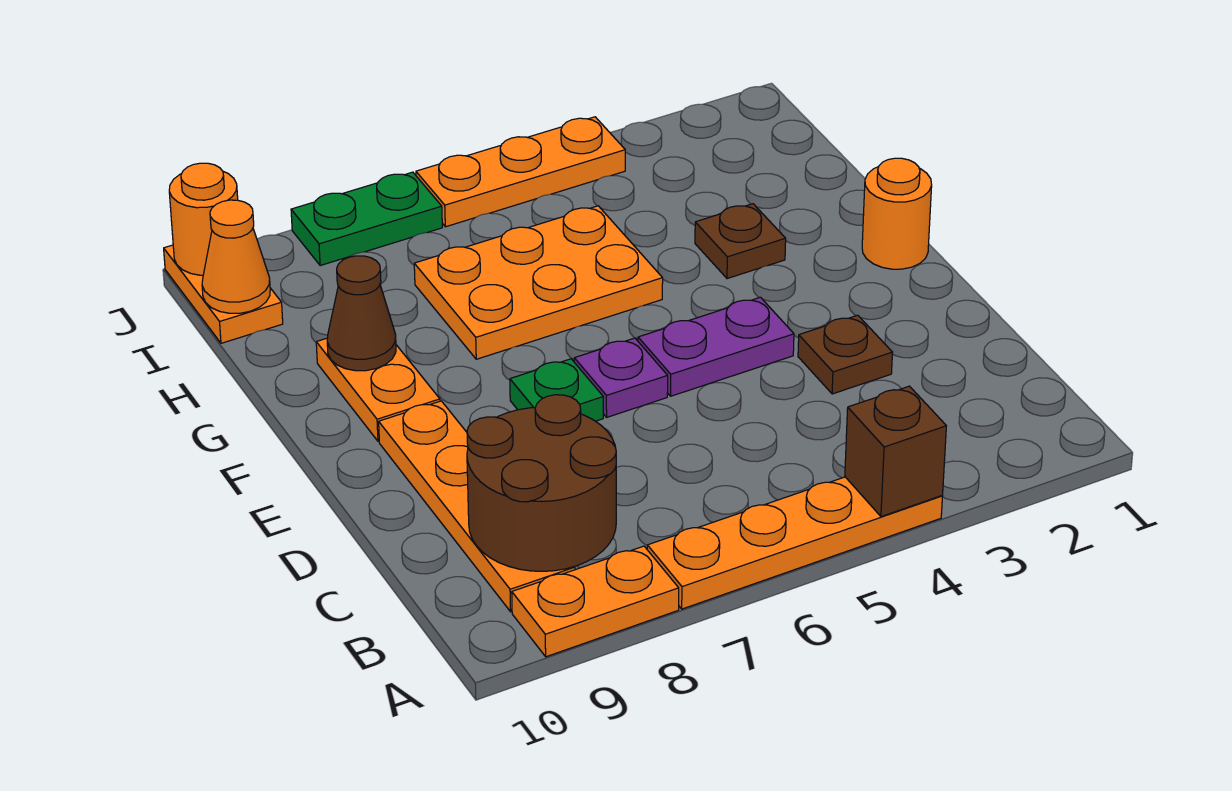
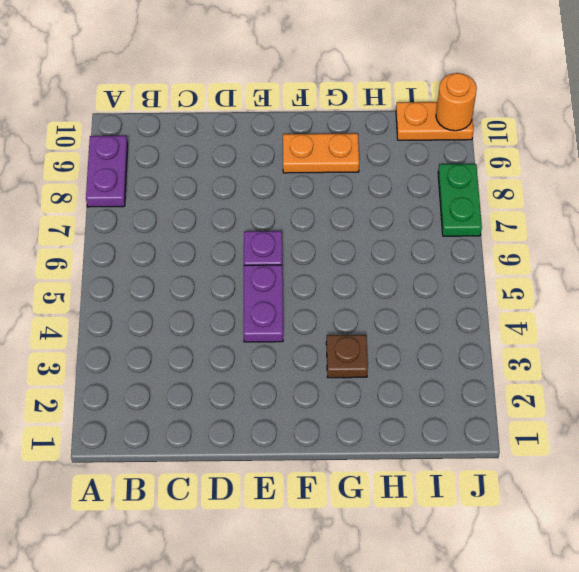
purple 1x2 plate [86,136,128,207] -> orange 1x2 plate [512,546,679,657]
none -> orange 1x4 plate [647,477,942,609]
none -> orange 1x4 plate [379,401,575,612]
none -> brown 1x1 plate [798,315,892,394]

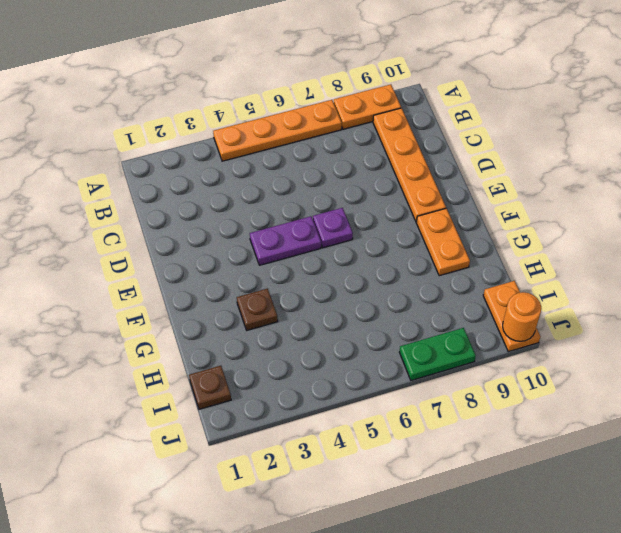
brown 1x1 plate [189,366,231,409] -> brown 1x1 plate moved to [798,315,892,394]
none -> green 1x1 plate [510,359,603,421]
none -> orange 1x1 round brick [862,158,932,269]
none -> orange 2x3 plate [414,206,663,359]

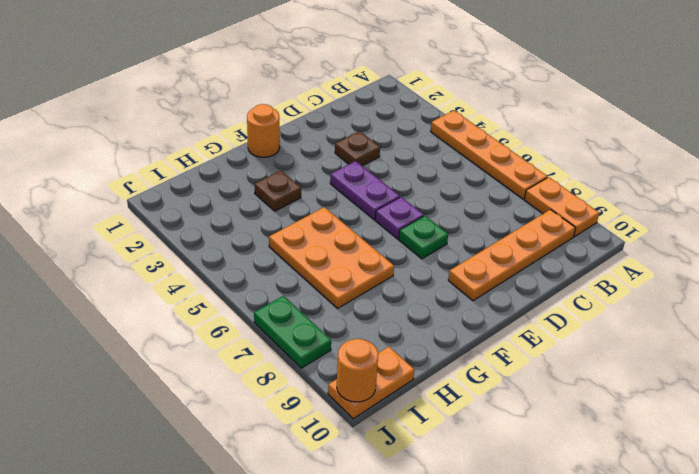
none -> orange 1x2 plate [316,338,440,441]
none -> orange 1x3 plate [416,117,625,227]
none -> brown 1x1 brick [845,386,946,517]

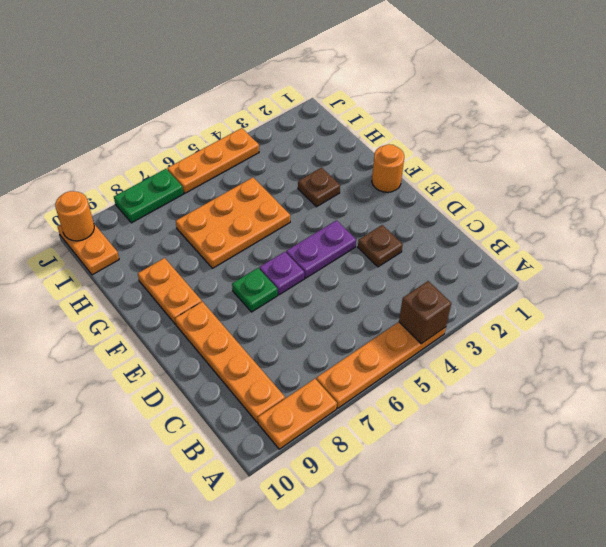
none -> brown 2x2 round brick [467,395,616,571]
none -> brown 1x1 cone [327,256,396,371]
none -> orange 1x1 cone [202,200,270,313]

